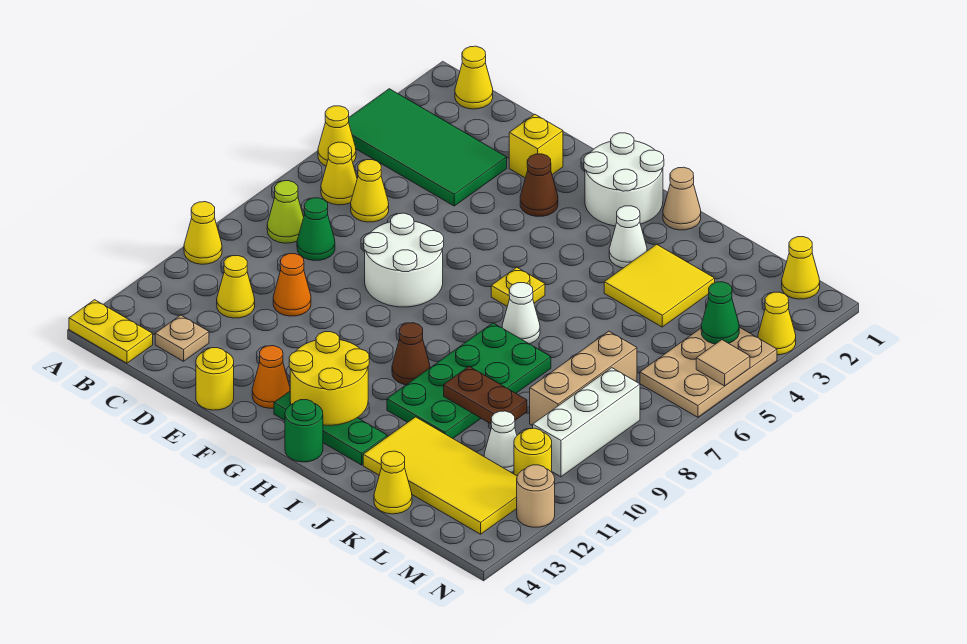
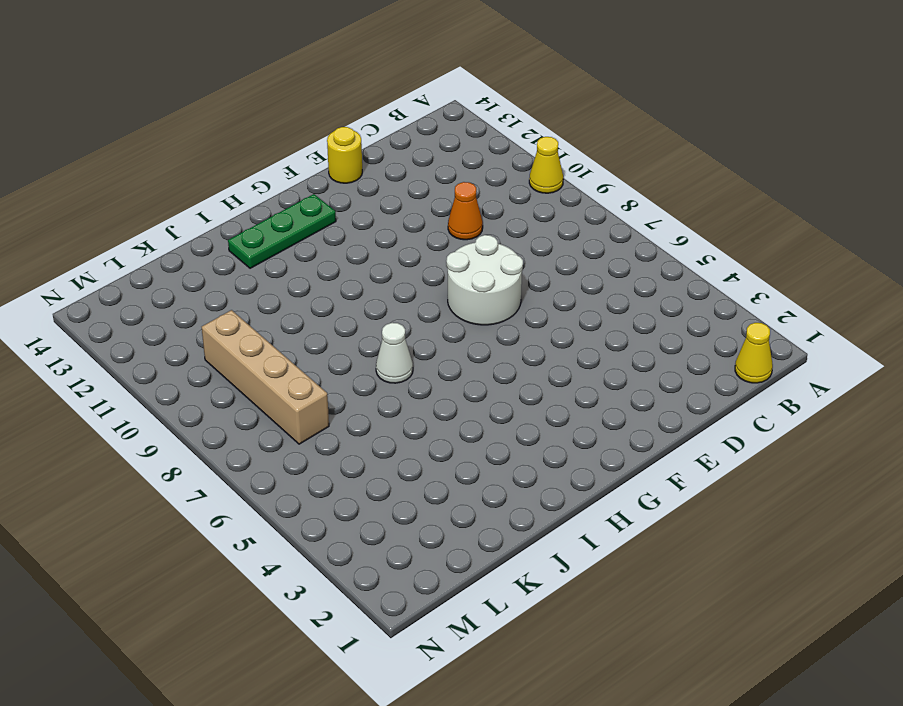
tan 1x4 brick [202,310,329,444] -> tan 1x3 brick [530,331,637,426]
none -> green 2x4 tile [349,89,507,206]
none -> yellow 1x1 cone [318,106,356,166]
none -> yellow 1x2 plate [69,300,153,363]
none -> yellow 1x1 cone [321,142,357,205]

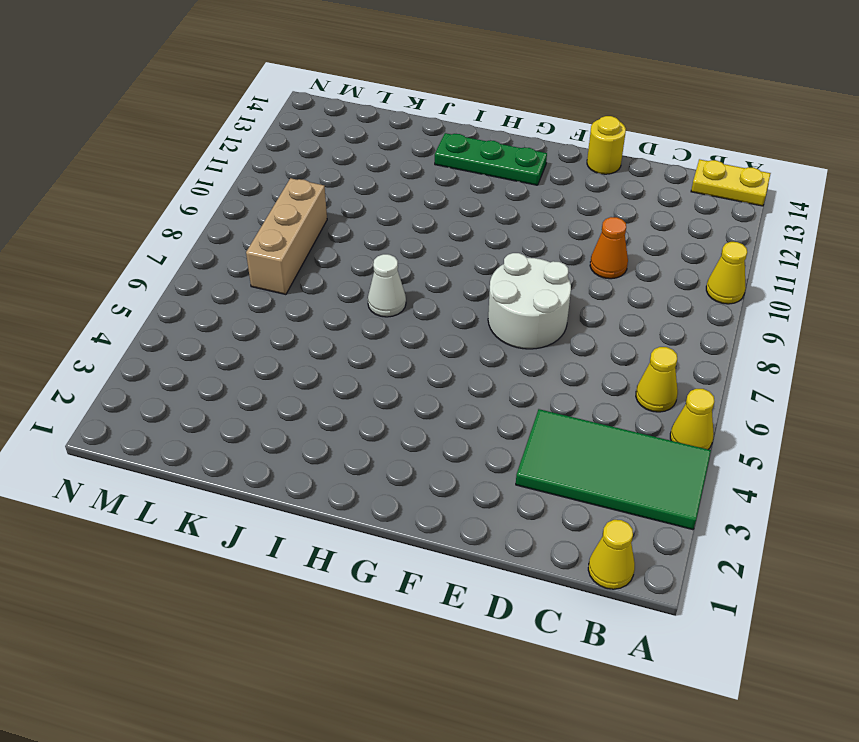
none -> lime 1x1 cone [267,181,304,243]
none -> yellow 1x1 cone [351,160,389,222]
none -> green 1x1 cone [297,198,335,261]
none -> yellow 1x1 cone [217,256,255,318]

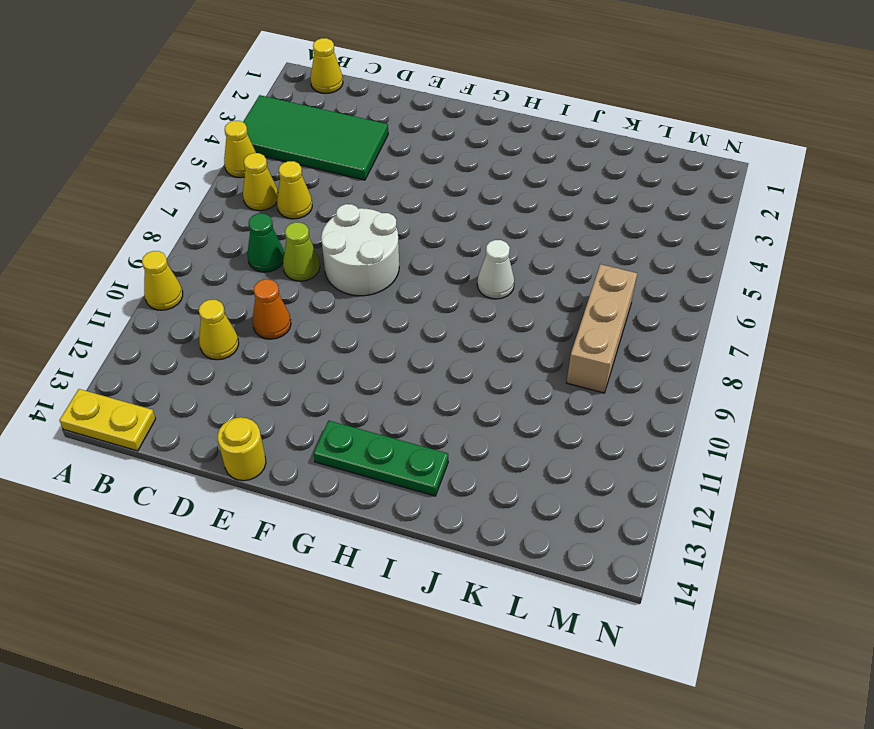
lime 1x1 cone [283,222,320,281] -> lime 1x1 cone moved to [267,181,304,243]
none -> tan 1x1 plate [155,315,209,361]
none -> yellow 1x1 brick [509,114,563,178]
none -> brown 1x1 cone [520,154,558,216]
none -> orange 1x1 cone [252,346,290,408]

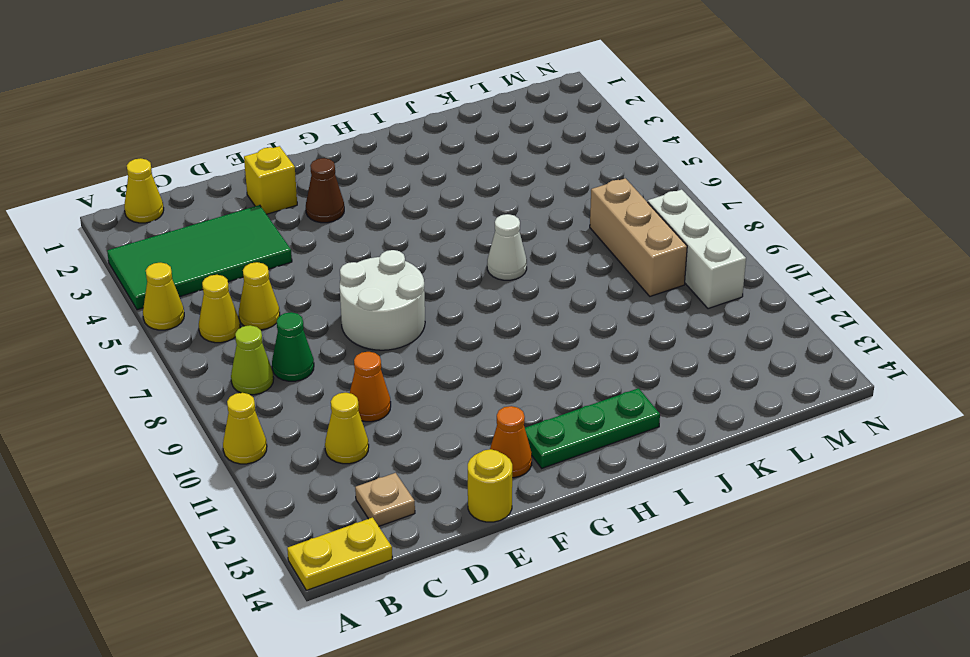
none -> white 2x2 round brick [584,133,664,226]
none -> yellow 1x1 plate [491,267,545,306]
none -> brown 1x1 cone [392,323,430,385]
none -> green 1x1 round brick [285,400,323,462]

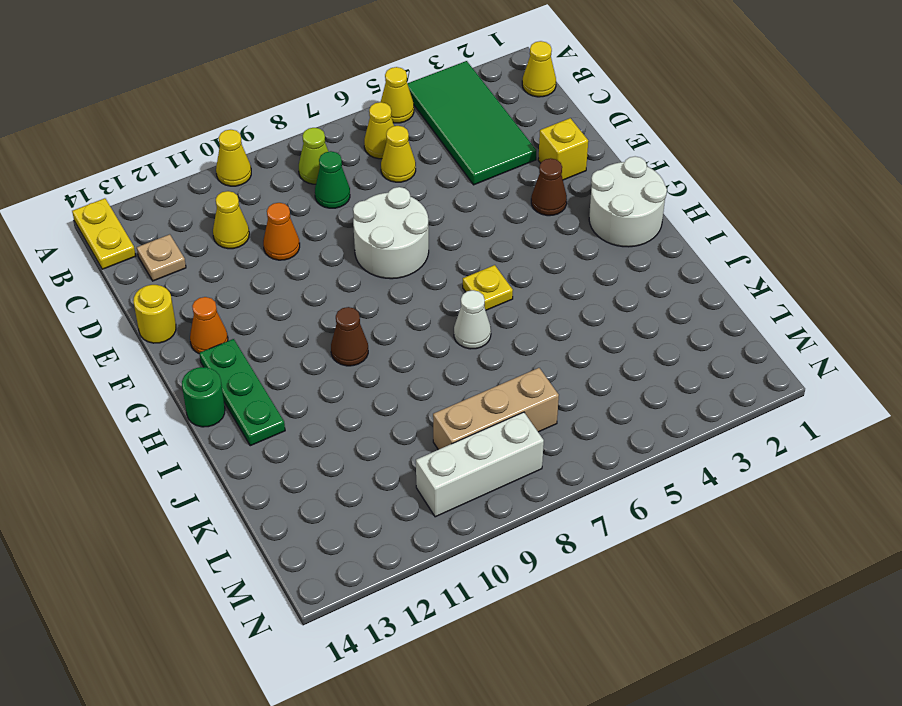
none -> tan 1x1 cone [663,167,701,230]
none -> white 1x1 cone [609,206,647,268]
none -> green 2x4 plate [387,323,551,438]
none -> yellow 2x2 tile [604,244,715,327]

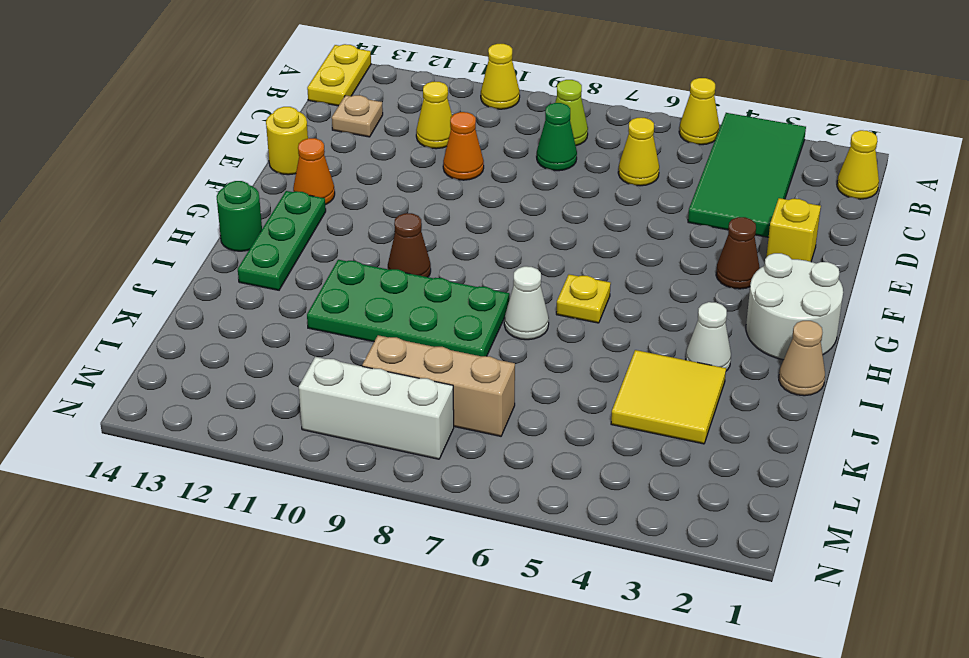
none -> yellow 1x1 cone [321,142,357,205]
none -> white 2x2 round brick [364,213,444,307]
none -> yellow 2x4 tile [363,417,517,534]
none -> yellow 1x1 cone [374,451,412,514]

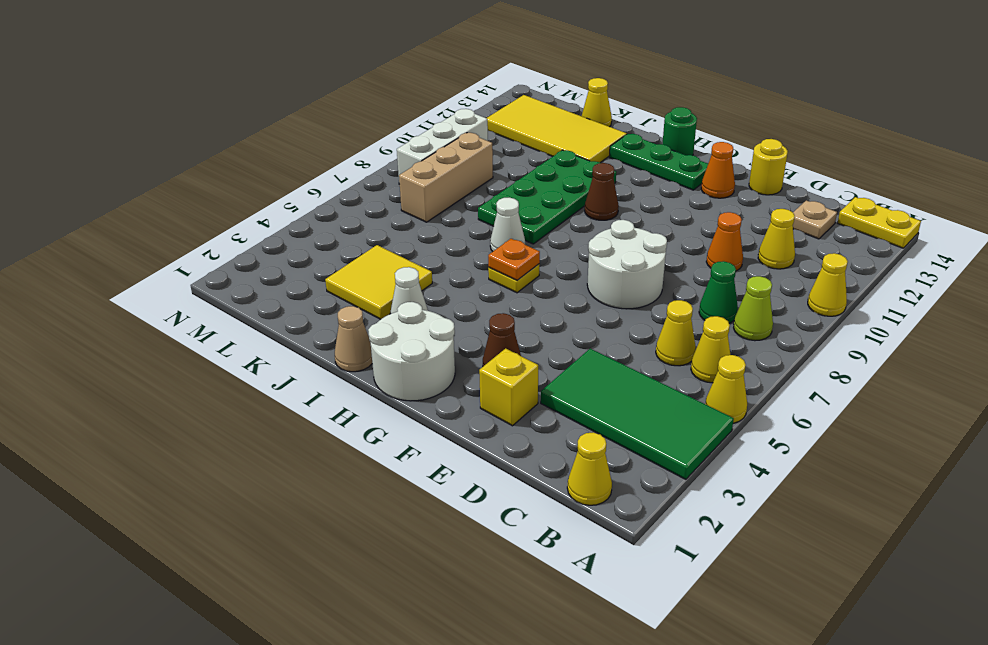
orange 1x1 plate [488,239,540,280] -> none
none -> white 1x1 cone [484,411,517,472]
none -> yellow 1x1 cone [782,237,820,299]
none -> tan 2x3 plate [640,327,777,417]
none -> yellow 1x1 round brick [514,428,552,476]

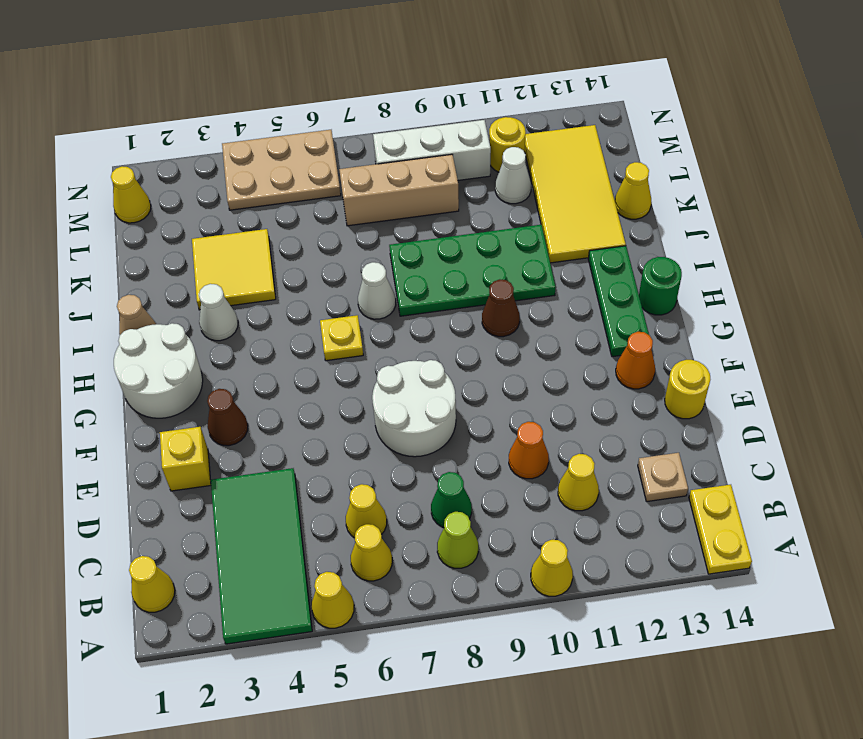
none -> yellow 1x1 cone [758,292,796,355]
none -> tan 1x1 round brick [517,465,555,527]
none -> yellow 2x2 round brick [289,332,369,425]
none -> brown 1x2 plate [444,367,527,424]

